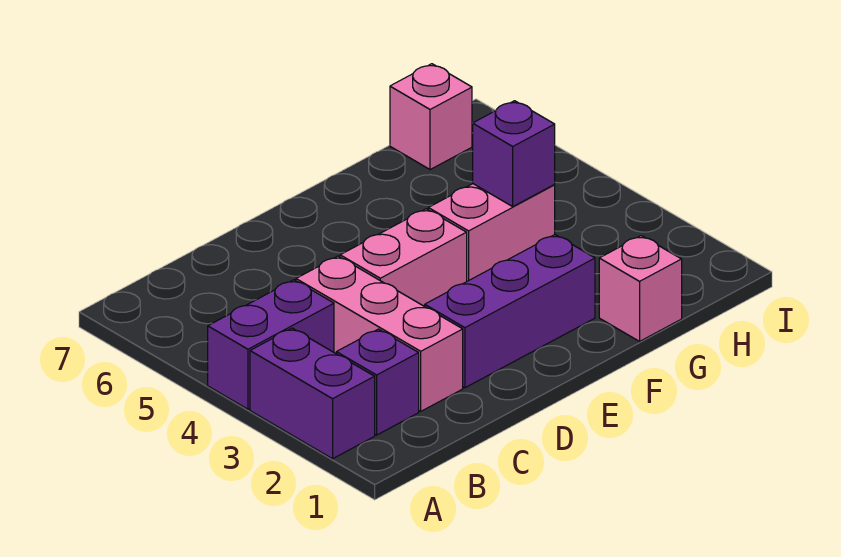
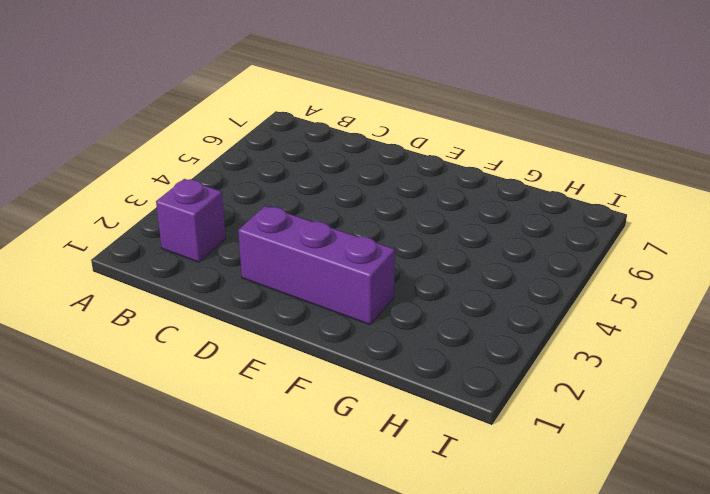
none -> purple 1x2 brick [250,328,375,459]
none -> purple 1x2 brick [208,280,334,409]

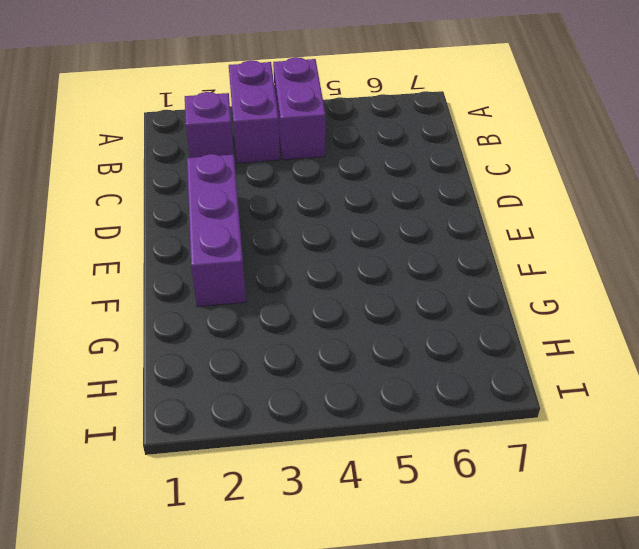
purple 1x2 brick [229,60,280,163] -> purple 1x2 brick turned to [250,328,375,459]
none -> pink 1x3 brick [296,256,463,411]
none -> pink 1x2 brick [340,209,467,306]

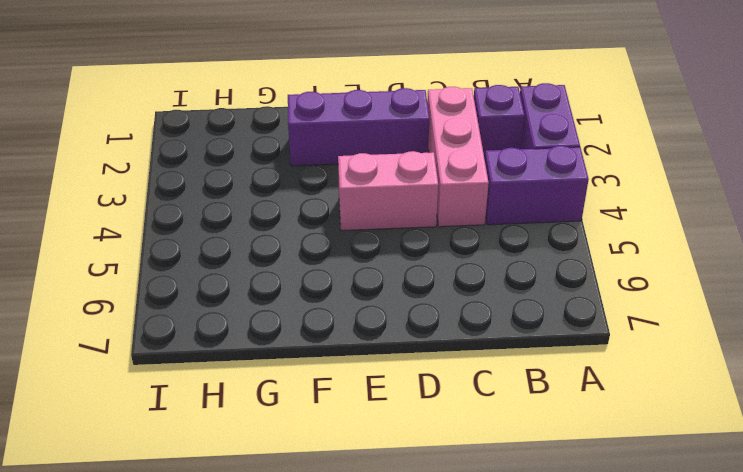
none -> pink 1x2 brick [428,184,555,281]
none -> pink 1x1 brick [599,236,682,341]

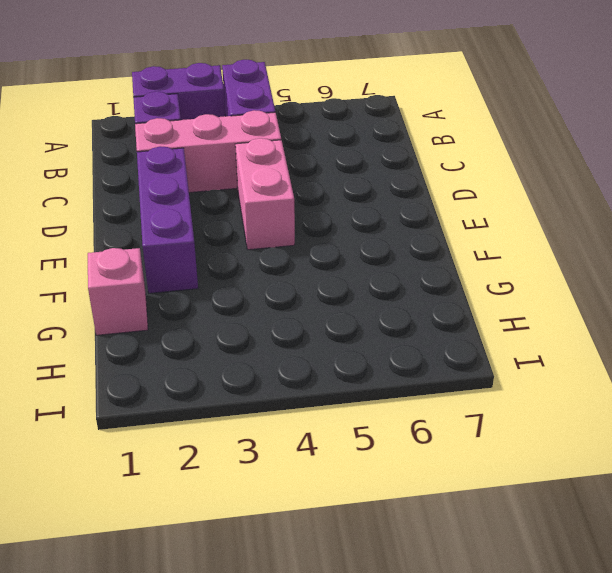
none -> pink 1x2 brick [428,184,555,281]
none -> pink 1x1 brick [390,64,472,170]

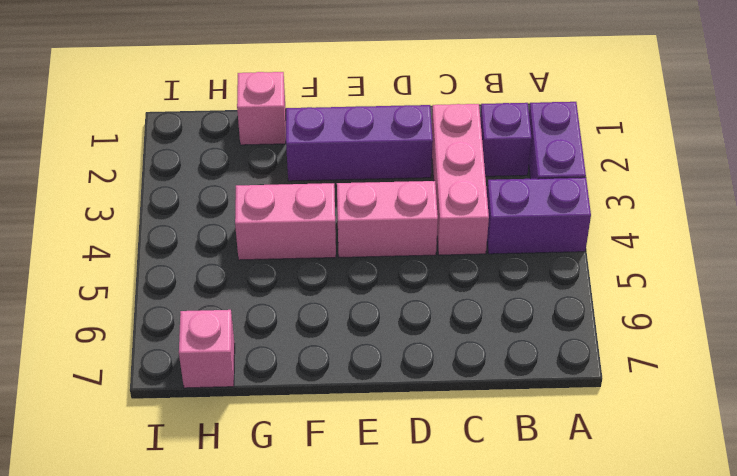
none -> purple 1x1 brick [473,101,555,206]

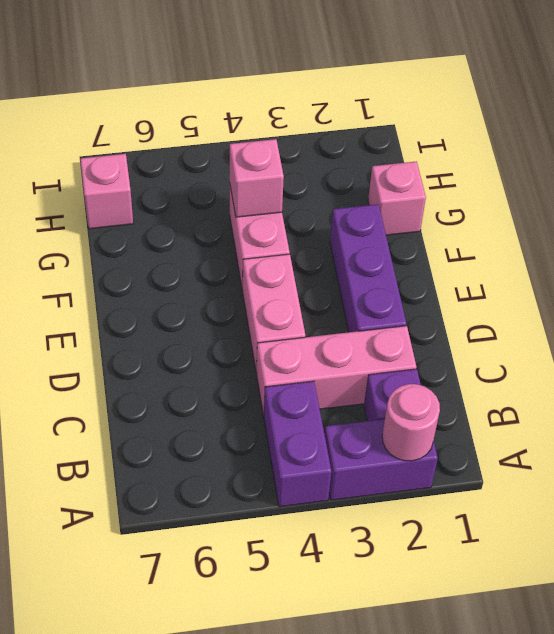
pink 1x1 round brick [382,384,440,461] -> none
pink 1x1 brick [230,139,284,217] -> purple 1x1 brick [473,101,555,206]

